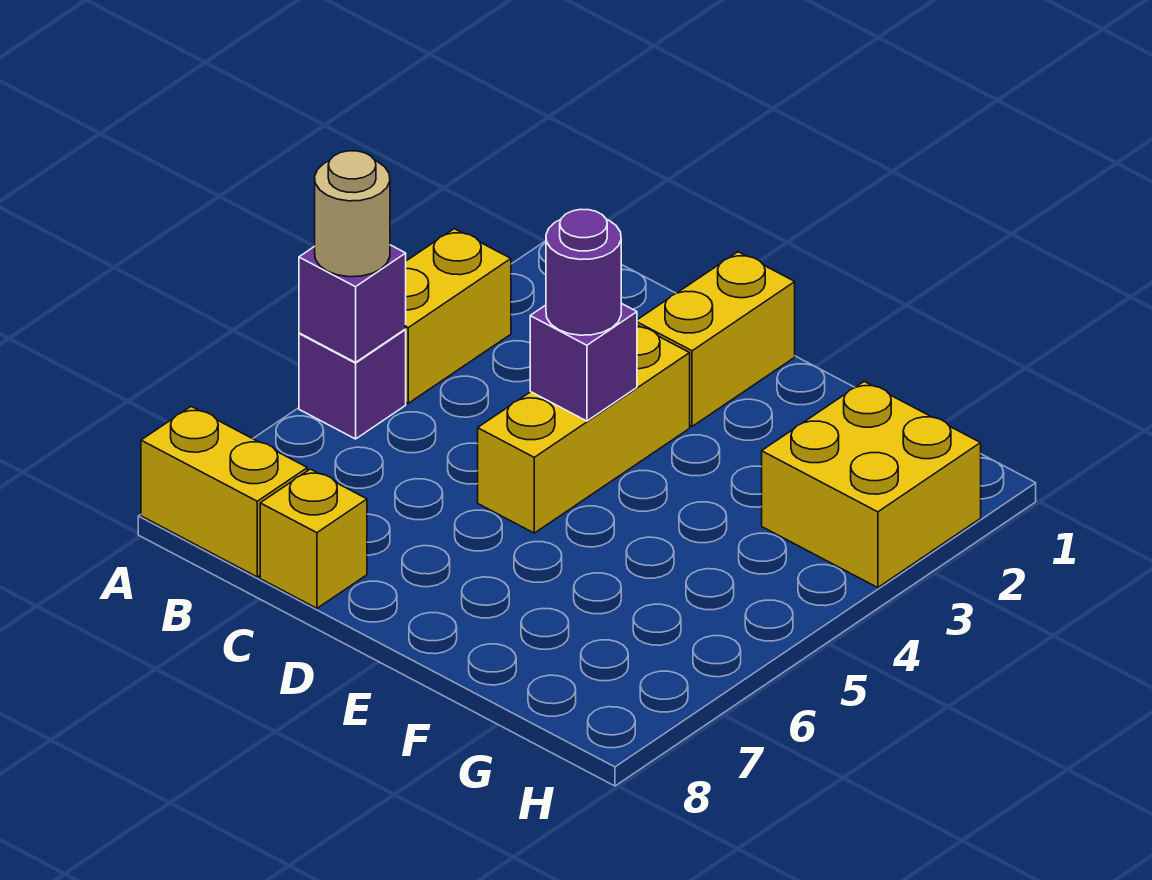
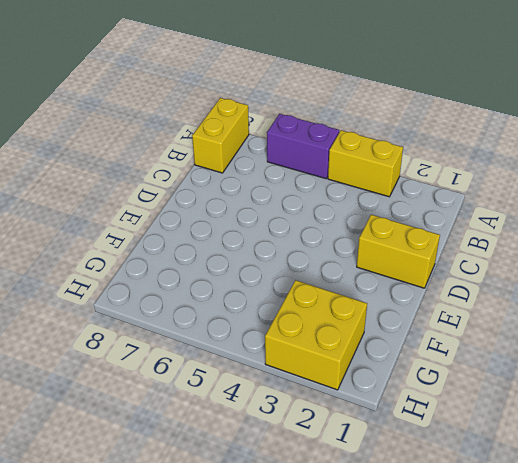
purple 1x2 brick [267,114,339,179] -> purple 1x1 brick [299,330,406,439]
none -> yellow 1x1 brick [260,469,367,608]
none -> yellow 1x3 brick [478,325,690,533]

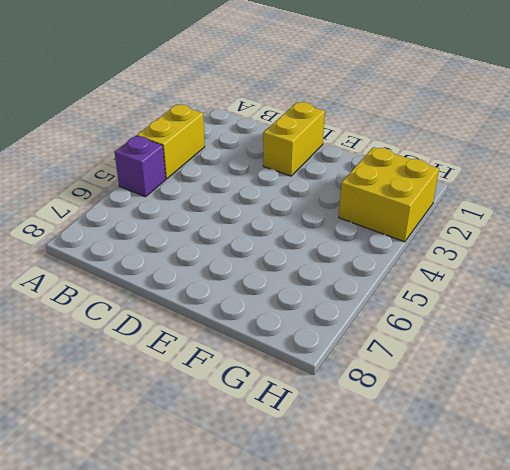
none -> yellow 1x2 brick [141,407,307,577]
none -> yellow 1x1 brick [260,469,367,608]

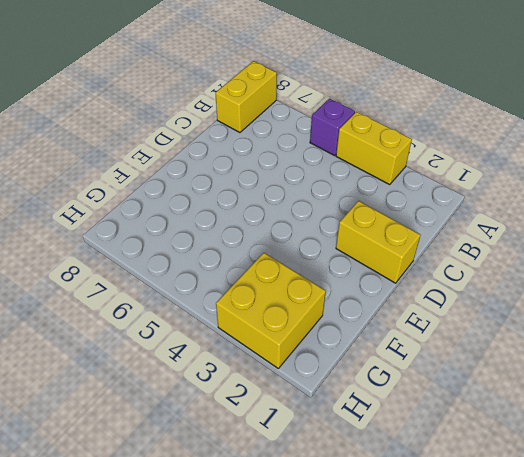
none -> yellow 1x1 brick [260,469,367,608]
none -> yellow 1x3 brick [478,325,690,533]

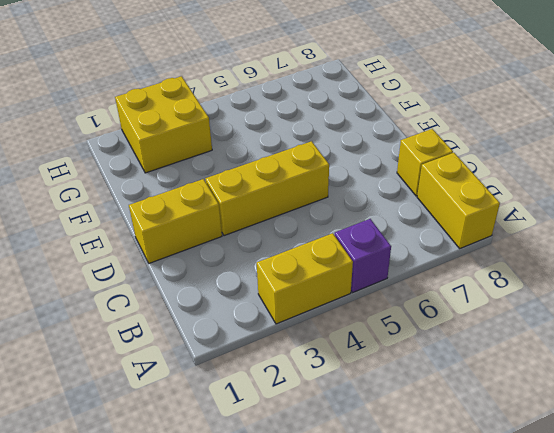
none -> purple 1x1 brick [299,245,406,362]
none -> purple 1x1 brick [530,303,637,421]

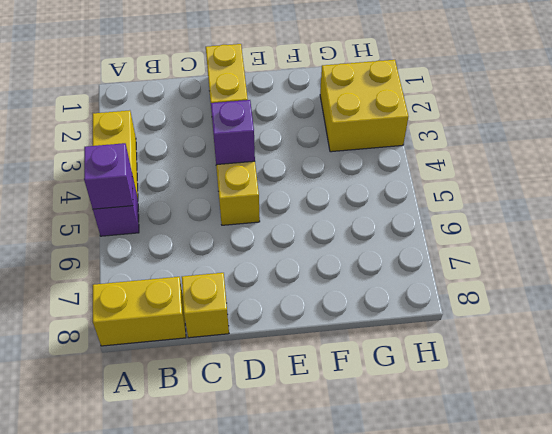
none -> tan 1x1 round brick [315,151,390,277]
none -> purple 1x1 round brick [546,209,621,335]

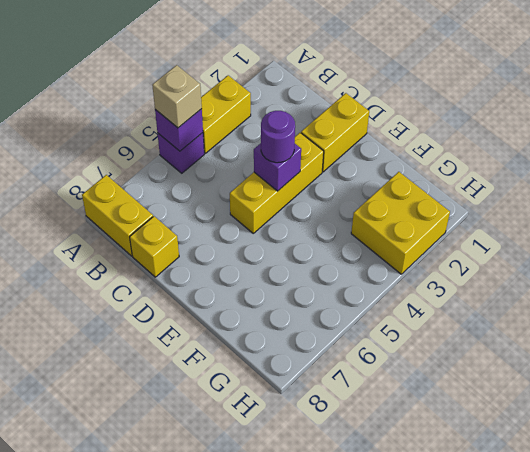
tan 1x1 brick [152,65,202,128] -> tan 1x1 round brick [315,151,390,277]

